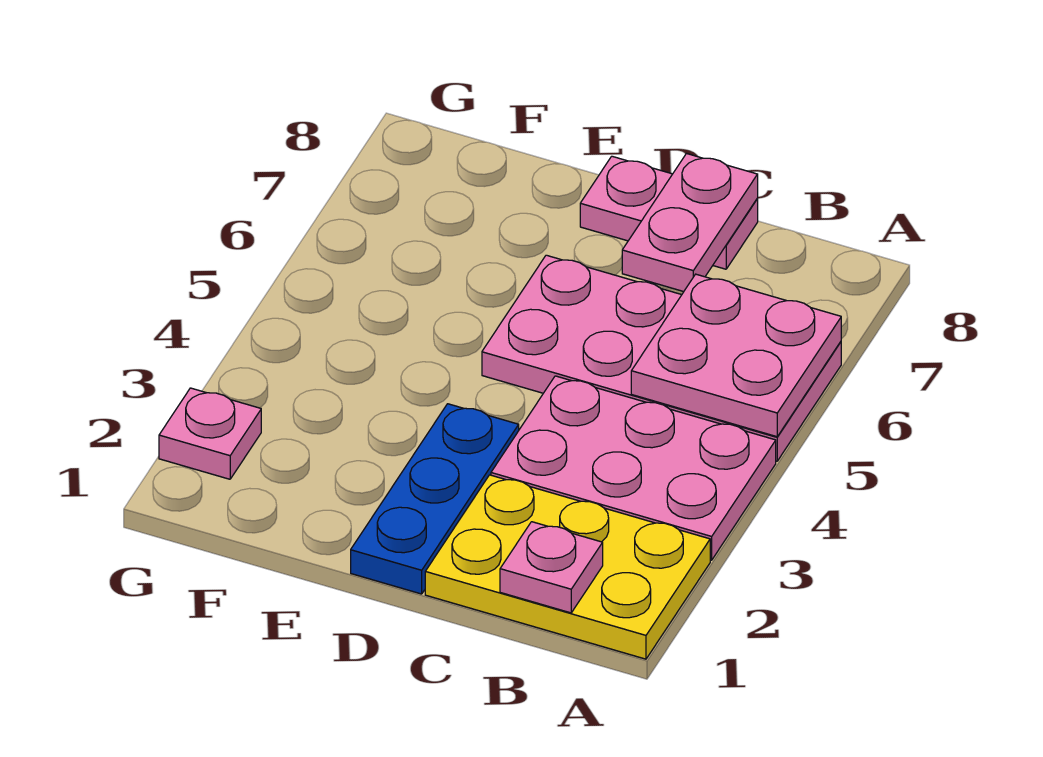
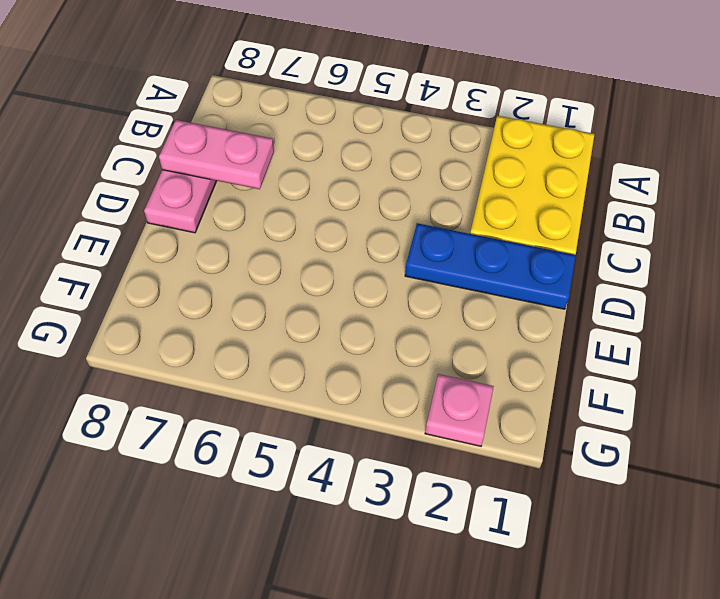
none -> pink 2x3 plate [491,376,776,560]
none -> pink 2x4 plate [482,255,841,461]

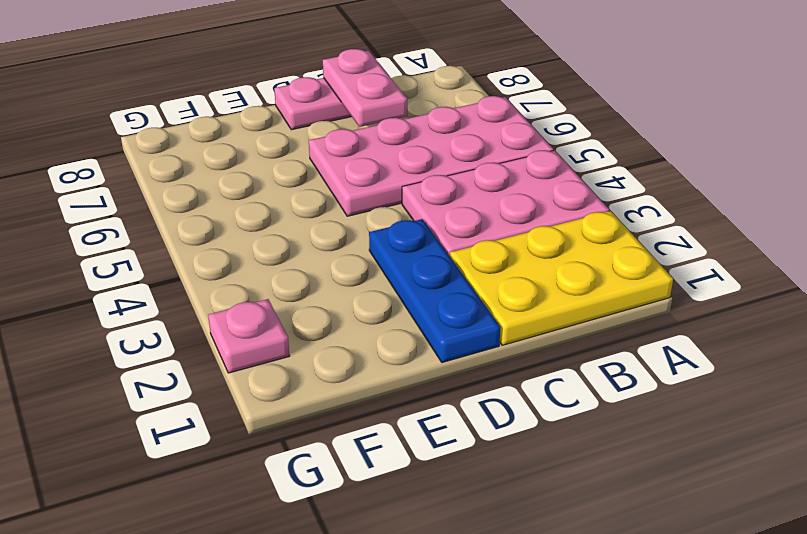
none -> pink 2x2 plate [631,274,841,437]
none -> pink 1x1 plate [500,522,603,613]

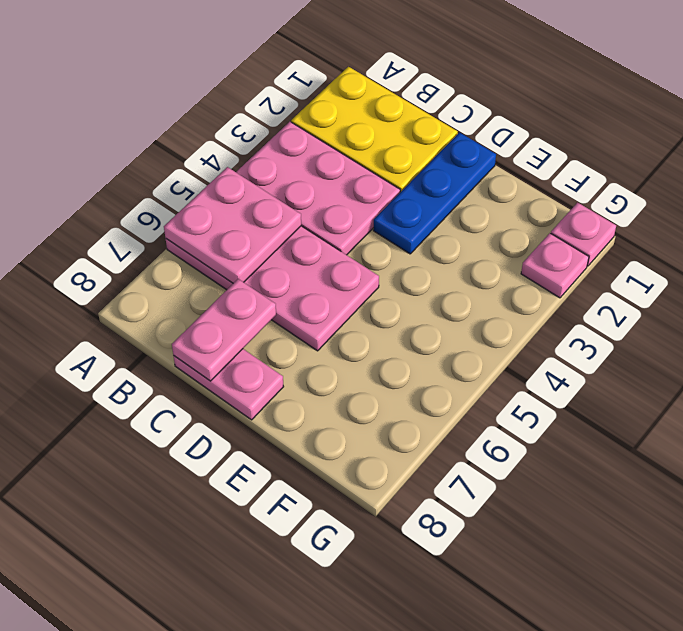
pink 1x1 plate [551,203,616,266] -> pink 1x1 plate moved to [500,522,603,613]

